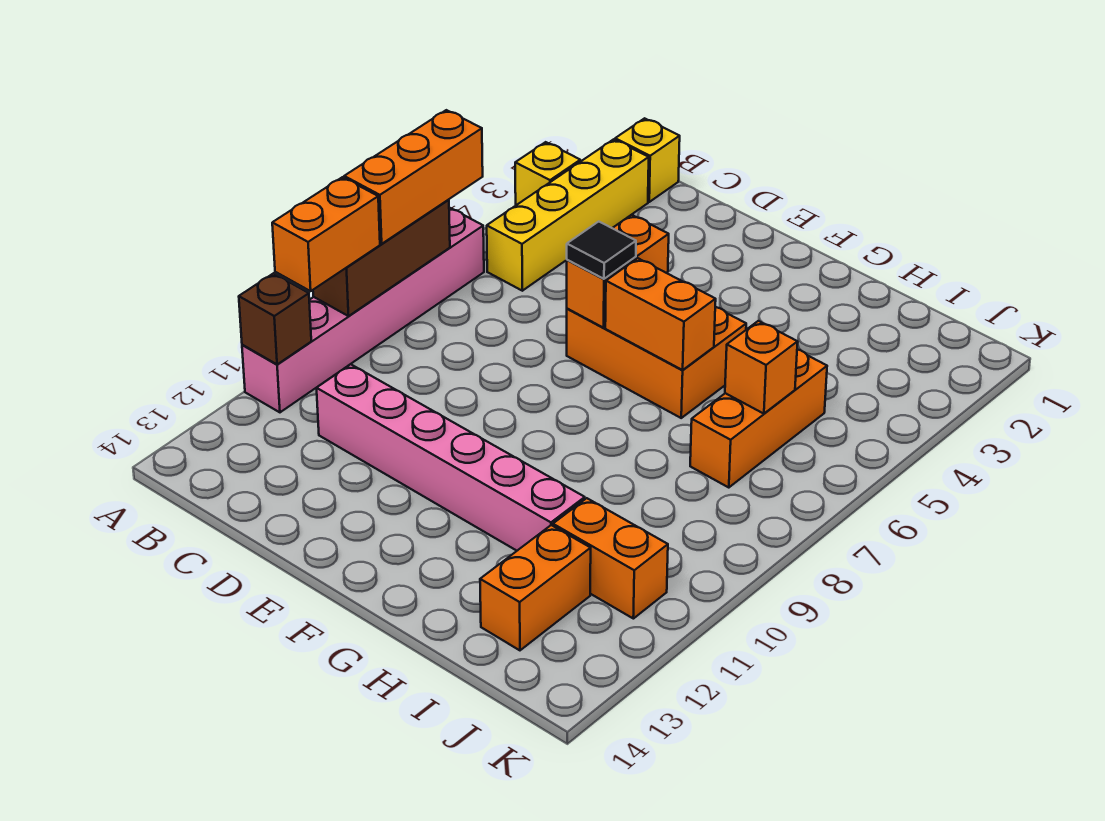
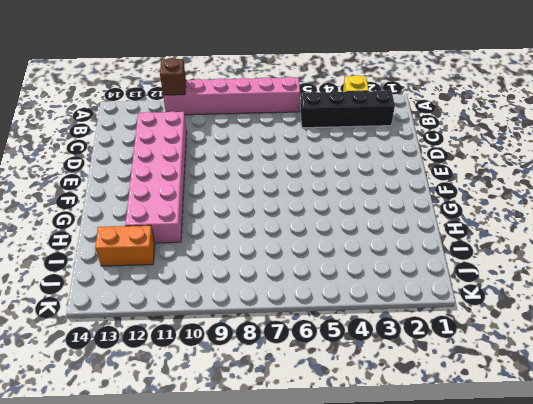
black 1x4 brick [300,90,395,128] -> yellow 1x4 brick [487,139,649,291]
pink 2x6 brick [125,111,187,243] -> pink 1x6 brick [317,364,585,551]
none -> yellow 1x1 brick [615,118,680,202]
none -> orange 2x3 brick [567,307,746,418]
none -> orange 1x3 brick [690,350,827,488]

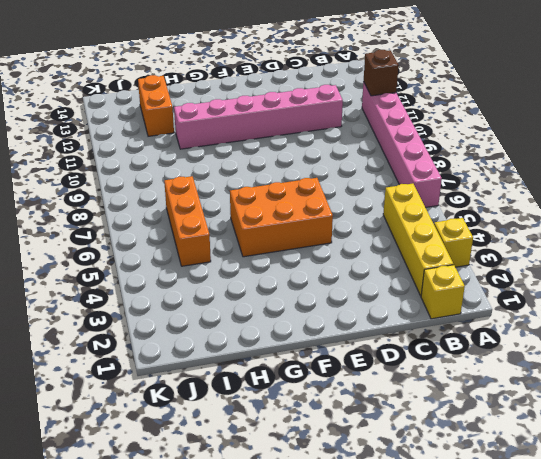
none -> orange 1x2 brick [553,498,668,619]
none -> brown 1x3 brick [313,200,450,316]
none -> orange 1x2 brick [567,215,669,328]

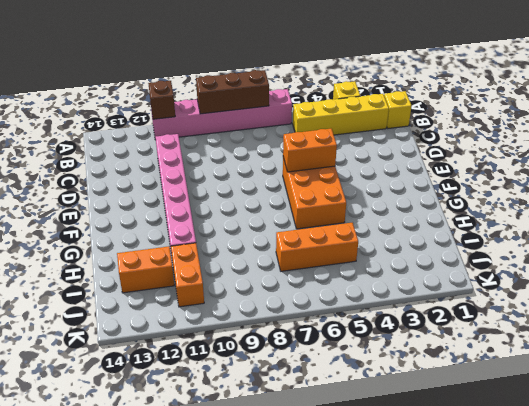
none -> orange 1x2 brick [605,258,716,370]
none -> orange 1x1 brick [725,321,798,414]
none -> orange 1x3 brick [344,110,483,244]

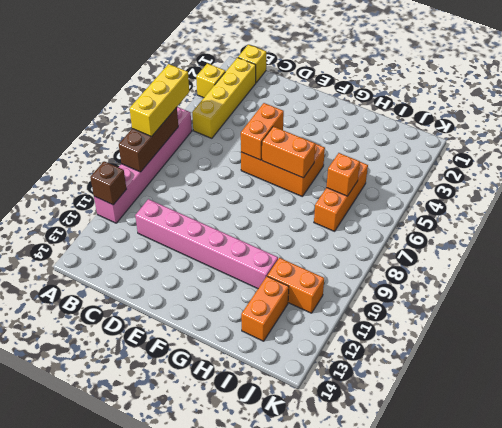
yellow 1x3 brick [130,64,189,137] -> orange 1x3 brick [344,110,483,244]
none -> orange 1x2 brick [272,177,380,291]
none -> black 1x1 tile [567,222,636,279]

